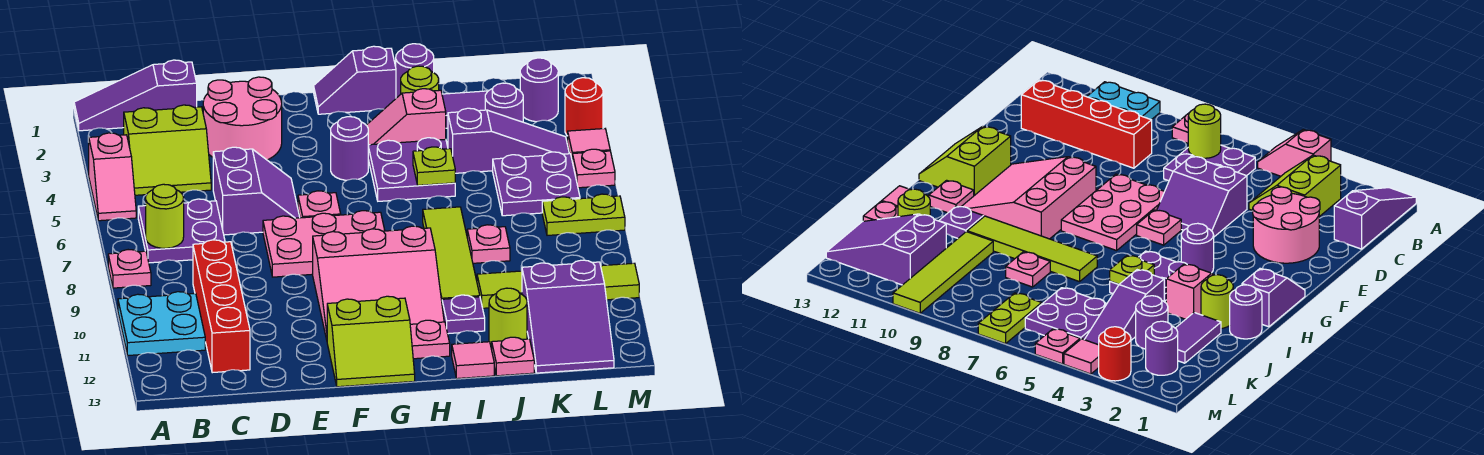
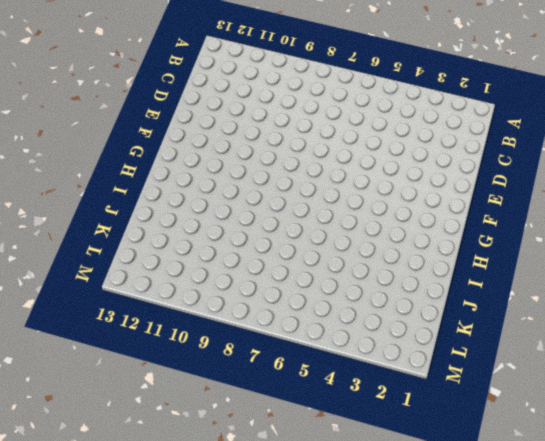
none -> purple 1x3 slope [74,60,197,131]
none -> pink 1x2 slope [89,133,136,221]
none -> pink 1x1 plate [108,250,151,288]
none -> cyan 2x2 plate [118,292,205,355]

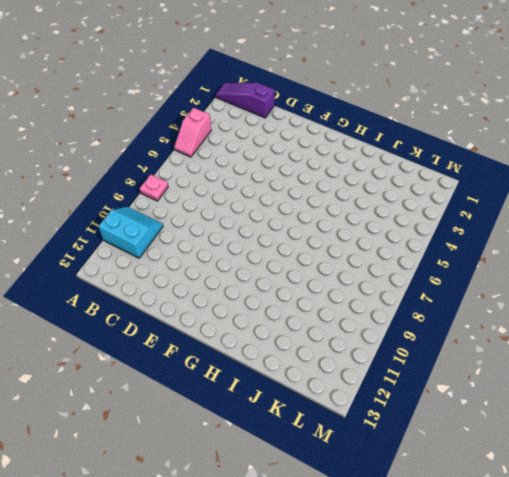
cyan 2x2 slope [98,207,163,258] -> cyan 2x2 plate [118,292,205,355]
none -> lime 2x2 slope [124,105,211,195]
none -> purple 2x2 plate [138,199,225,263]
none -> red 1x4 brick [193,240,250,373]
none -> pink 2x2 round brick [203,77,282,160]

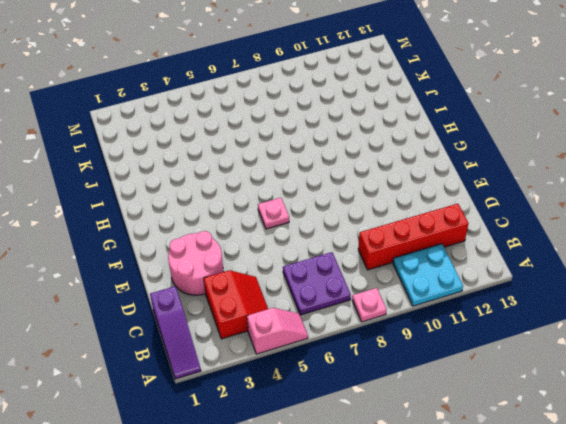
red 2x2 slope [204,270,268,339] -> lime 2x2 slope [124,105,211,195]
none -> purple 2x2 slope [213,147,300,235]
none -> pink 2x3 plate [263,211,385,277]
none -> pink 3x3 slope [313,226,444,340]
none -> lime 2x2 slope [327,296,415,387]

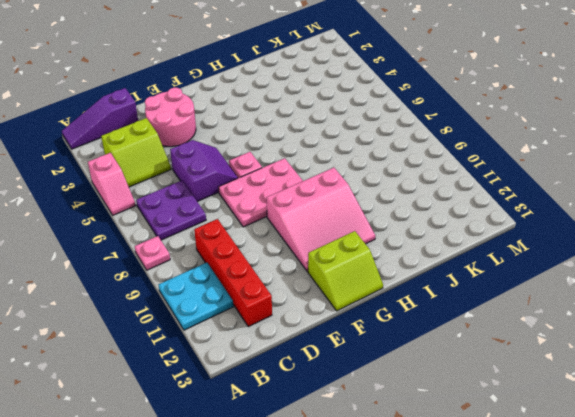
none -> purple 1x2 slope [314,46,396,114]
none -> purple 1x1 round brick [331,117,368,180]
none -> pink 1x2 slope [367,89,446,145]
none -> purple 2x2 plate [368,138,455,201]

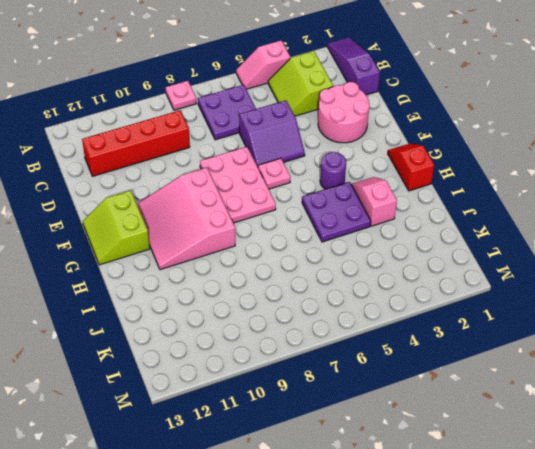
red 1x2 slope [388,143,434,191] -> purple 1x2 slope [314,46,396,114]
none -> cyan 2x2 plate [118,292,205,355]
none -> pink 1x1 plate [410,320,450,359]
none -> purple 1x1 round brick [396,44,434,98]
none -> lime 1x1 round brick [401,66,439,94]

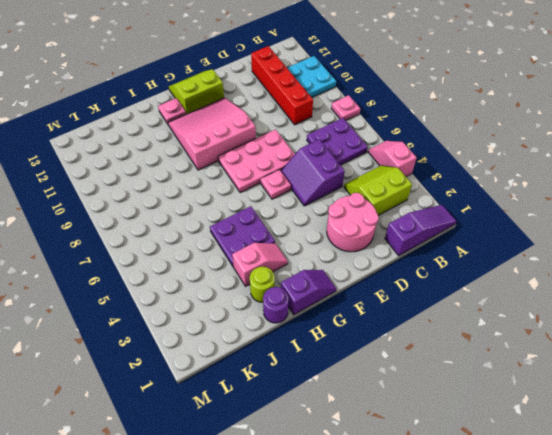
none -> purple 1x1 round brick [331,117,368,180]
none -> lime 1x4 tile [423,207,480,300]
none -> purple 1x1 plate [442,295,485,334]
none -> pink 1x1 tile [452,342,494,379]

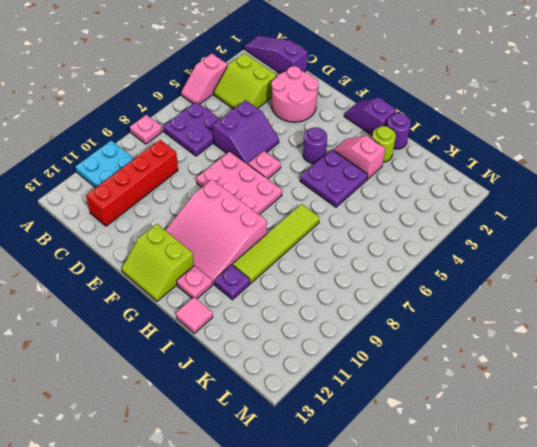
none -> purple 1x2 tile [442,91,488,128]
none -> purple 1x3 slope [448,108,569,173]
none -> pink 1x1 plate [467,225,510,263]
none -> lime 1x4 tile [477,263,639,308]

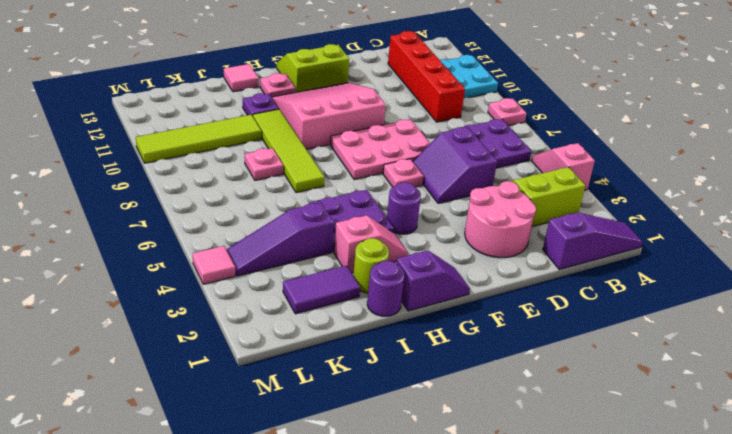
none -> lime 1x1 round brick [489,288,527,347]
none -> pink 1x1 plate [492,337,534,376]
none -> purple 1x1 round brick [485,83,523,122]
none -> purple 2x2 plate [493,152,580,216]

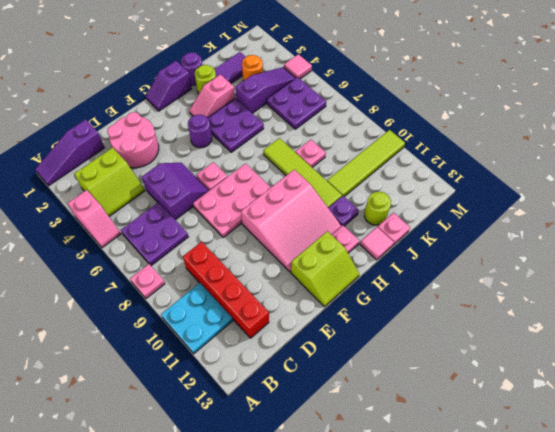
orange 1x1 round brick [242,55,263,81] -> purple 1x1 round brick [485,83,523,122]
none -> purple 2x3 slope [522,260,614,373]
none -> purple 1x1 round brick [520,58,558,122]
none -> lime 1x2 plate [542,194,625,235]
none -> red 1x1 round brick [565,78,603,136]

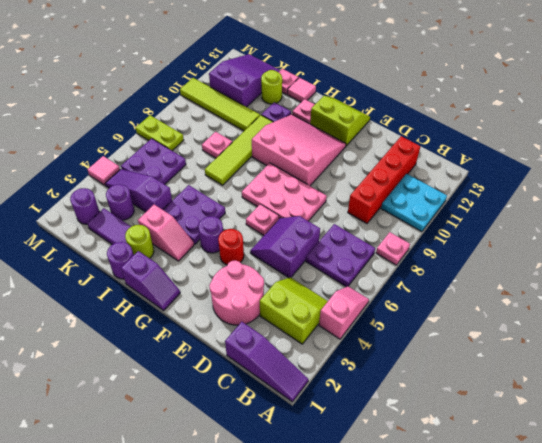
red 1x1 round brick [218,229,244,265] -> red 1x1 round brick moved to [565,78,603,136]
none -> pink 1x1 plate [572,149,615,188]
none -> lime 1x1 round brick [146,184,184,248]
none -> lime 1x1 plate [413,147,455,185]

